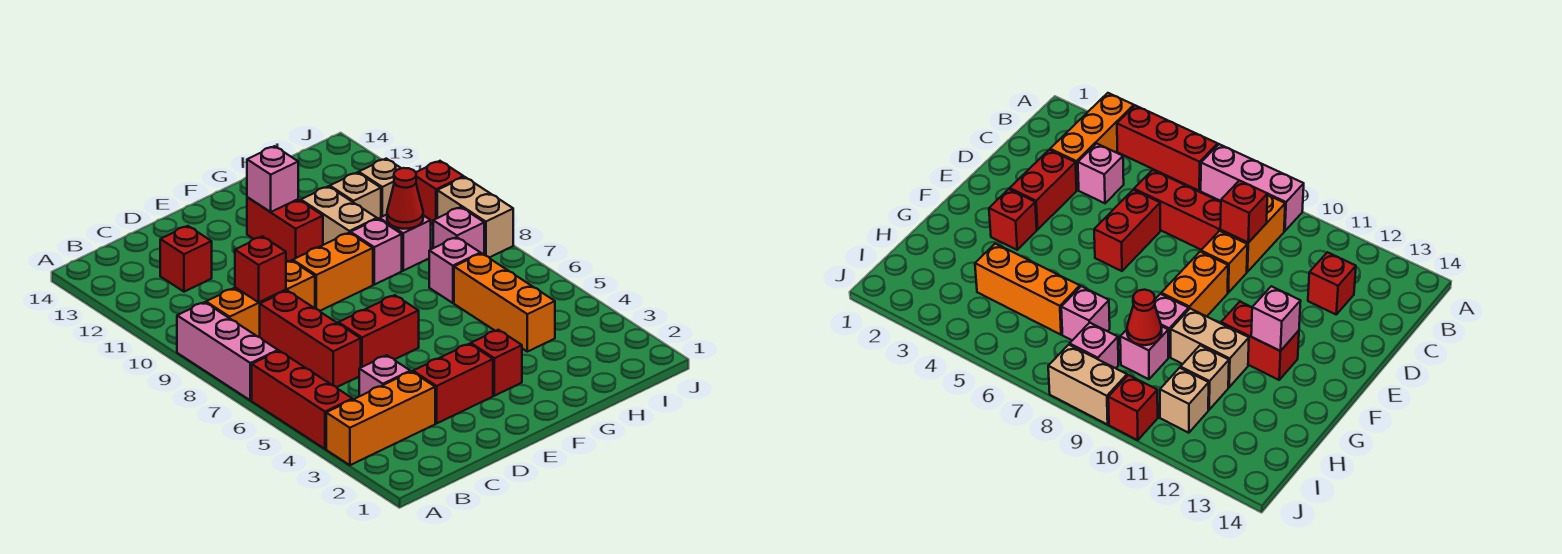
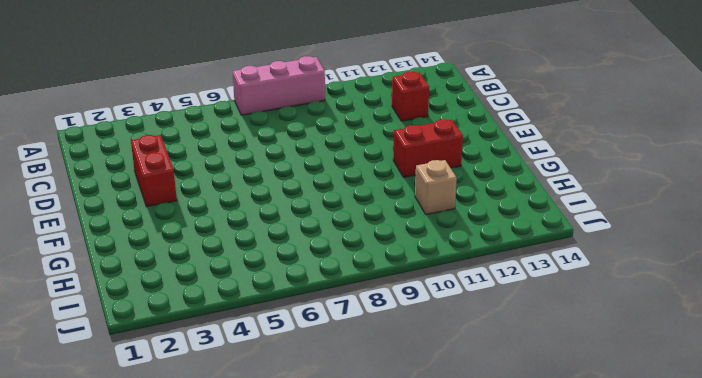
none -> orange 1x3 brick [326,372,435,465]
none -> red 1x3 brick [252,351,353,449]
none -> orange 1x2 brick [206,288,286,337]

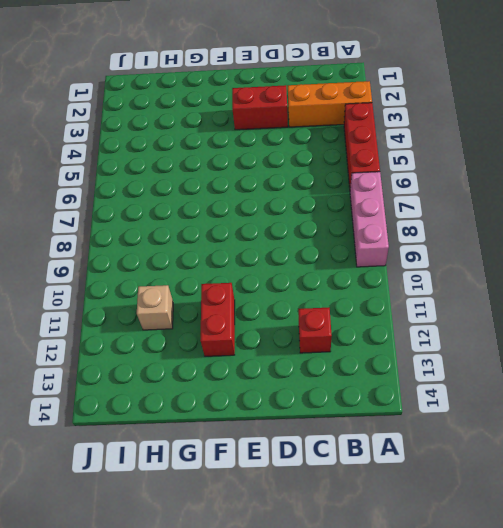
none -> orange 1x2 brick [206,288,286,337]
none -> pink 1x1 brick [359,355,410,396]
none -> red 1x3 brick [260,291,361,387]

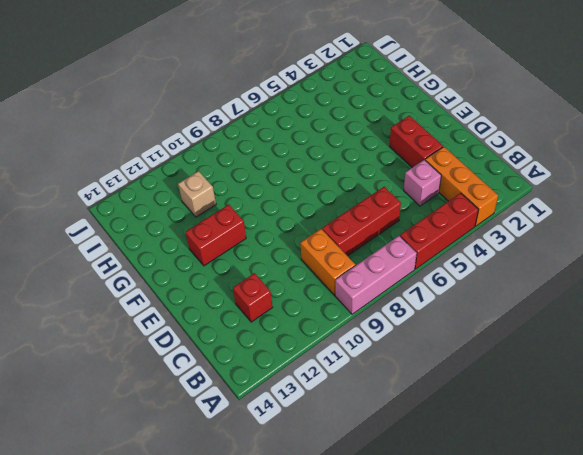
none -> red 1x2 brick [338,295,419,367]
none -> orange 1x1 brick [286,260,315,308]
none -> orange 1x2 brick [293,233,373,311]

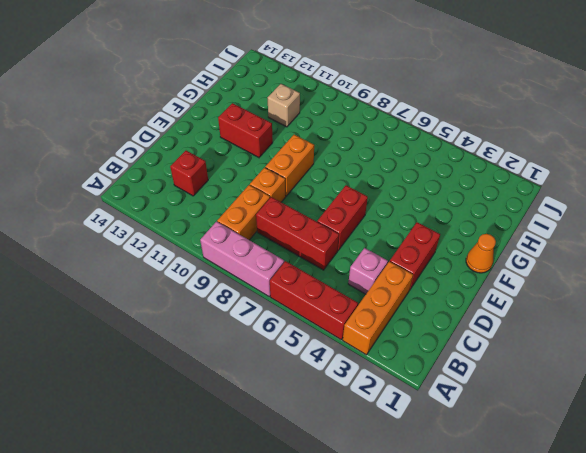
orange 1x1 cone [466,234,496,273] -> none
none -> red 1x1 brick [471,330,522,396]
none -> pink 1x1 brick [351,219,402,285]
none -> tan 1x2 brick [301,186,377,245]

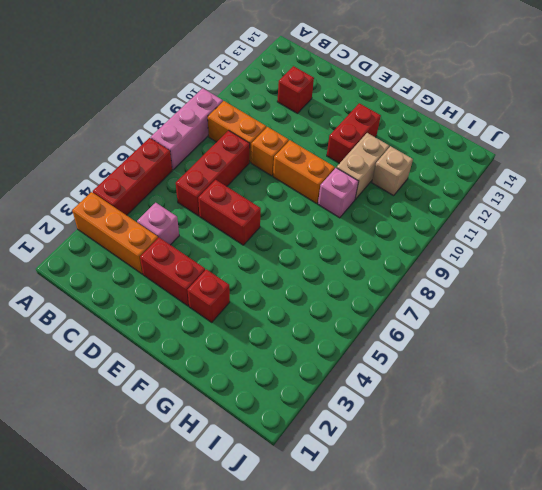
none -> orange 1x3 brick [454,253,555,352]
none -> pink 1x1 brick [429,237,480,303]
none -> pink 1x1 brick [380,215,431,271]

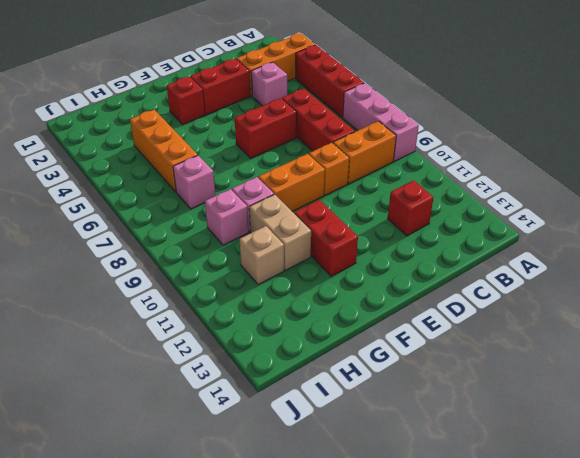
none -> pink 1x1 brick [433,207,484,254]
none -> tan 1x1 brick [359,159,401,217]
none -> tan 1x2 brick [437,177,513,257]

